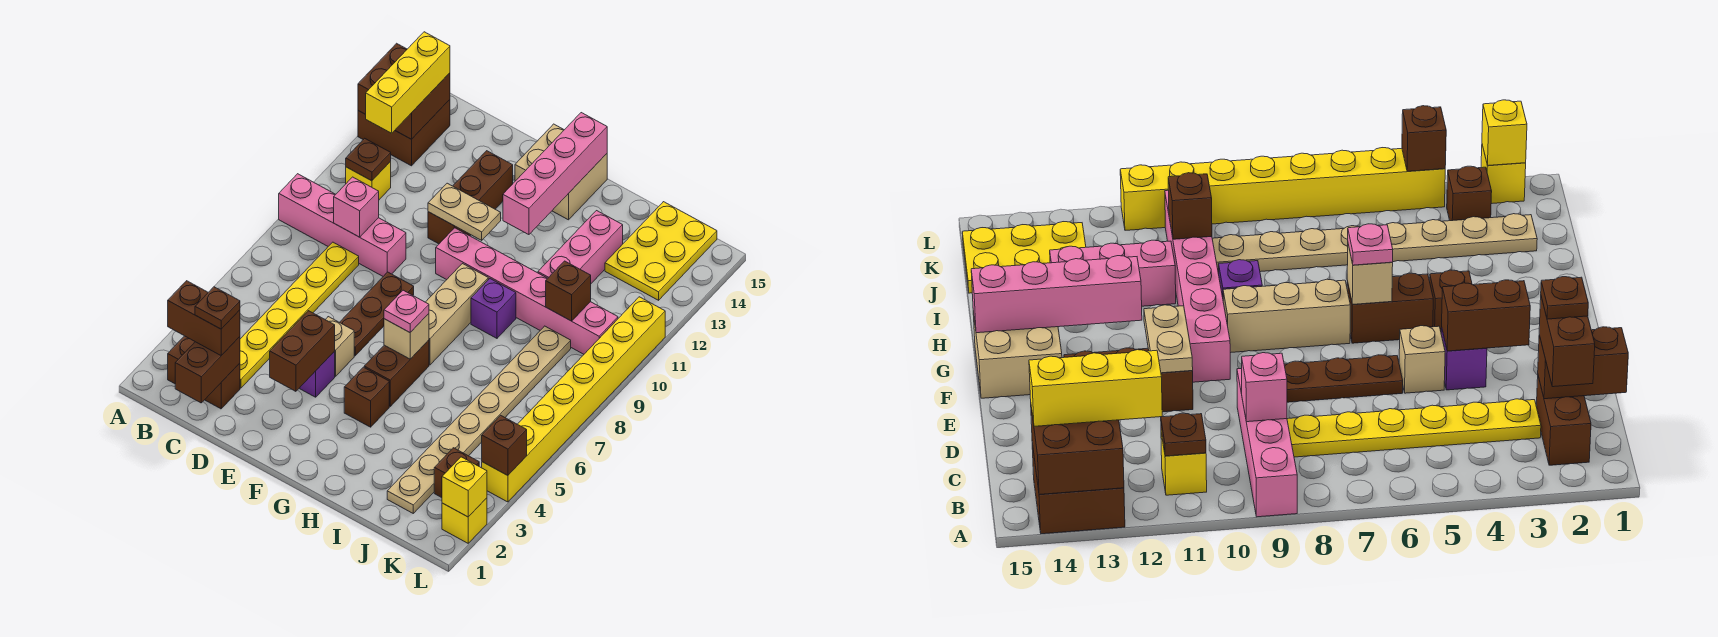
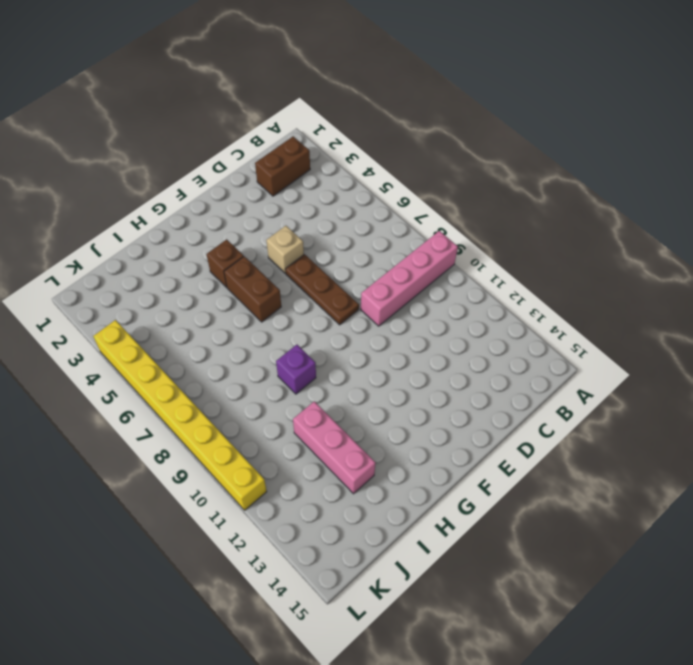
none -> brown 2x2 brick [358,100,450,166]
none -> yellow 1x1 brick [346,162,391,199]
none -> yellow 1x6 plate [240,242,359,388]
none -> purple 1x1 brick [299,351,335,397]

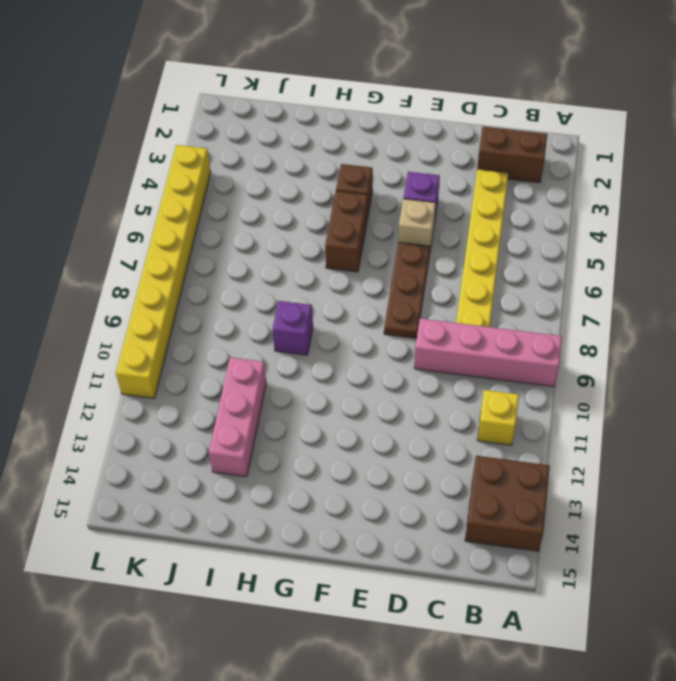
none -> brown 1x3 brick [428,151,513,244]
none -> pink 1x6 brick [436,228,618,354]
none -> tan 2x2 brick [515,124,607,220]
none -> tan 1x3 brick [426,264,488,365]

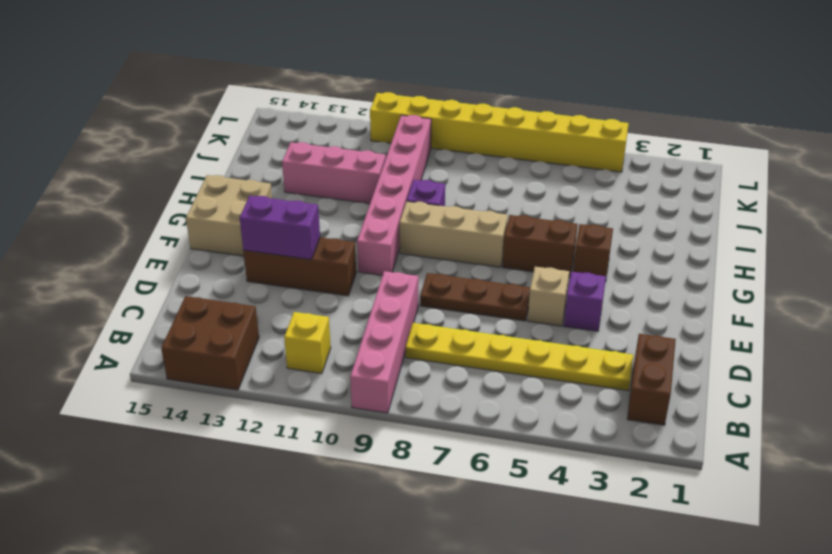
purple 1x2 brick [240,196,320,259] -> none
none -> tan 1x8 plate [387,326,571,513]
none -> yellow 2x3 plate [605,202,717,300]
none -> brown 1x1 brick [434,448,479,498]
none -> yellow 1x1 brick [442,498,487,543]

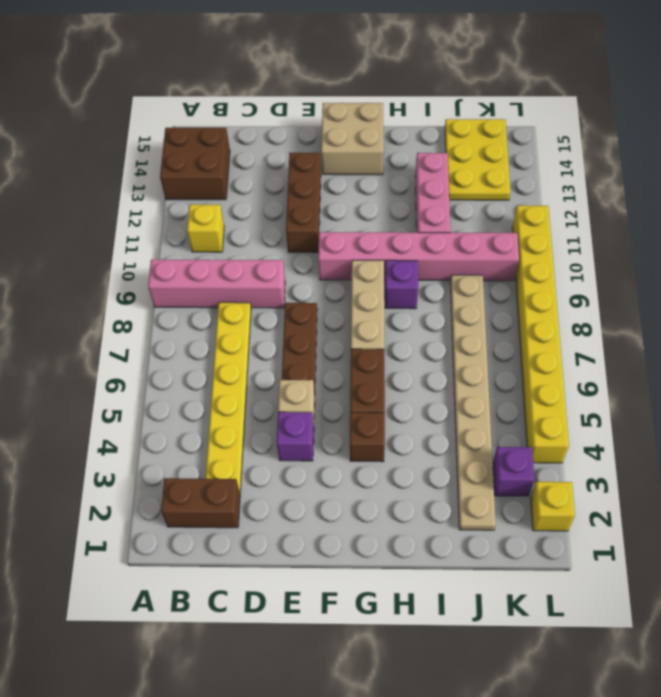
purple 1x1 brick [493,447,534,496] -> brown 1x1 brick [434,448,479,498]
none -> brown 2x2 brick [358,43,450,139]
none -> brown 1x1 plate [346,138,391,181]
none -> brown 1x2 brick [175,337,240,403]
none -> pink 1x1 brick [334,177,379,237]

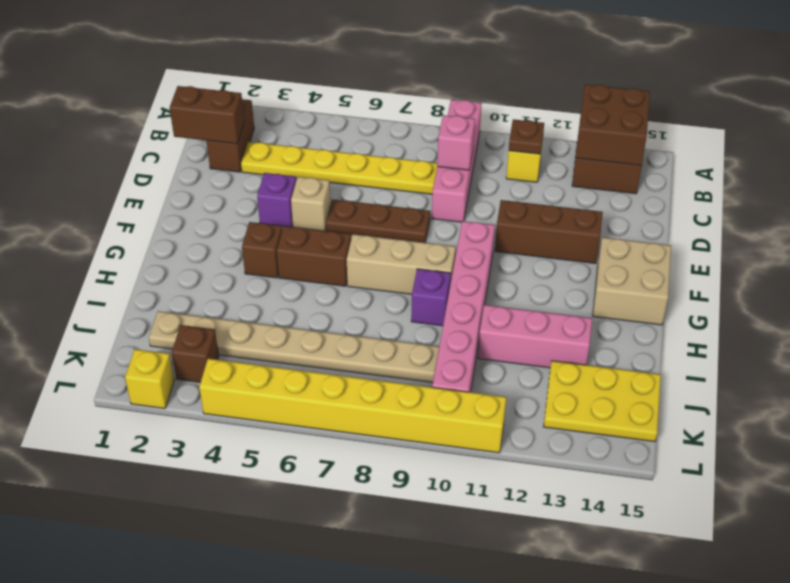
none -> brown 1x2 brick [270,311,335,391]
none -> tan 1x2 plate [428,183,501,240]
none -> tan 1x1 brick [384,314,429,359]
none -> pink 1x4 brick [503,113,607,235]

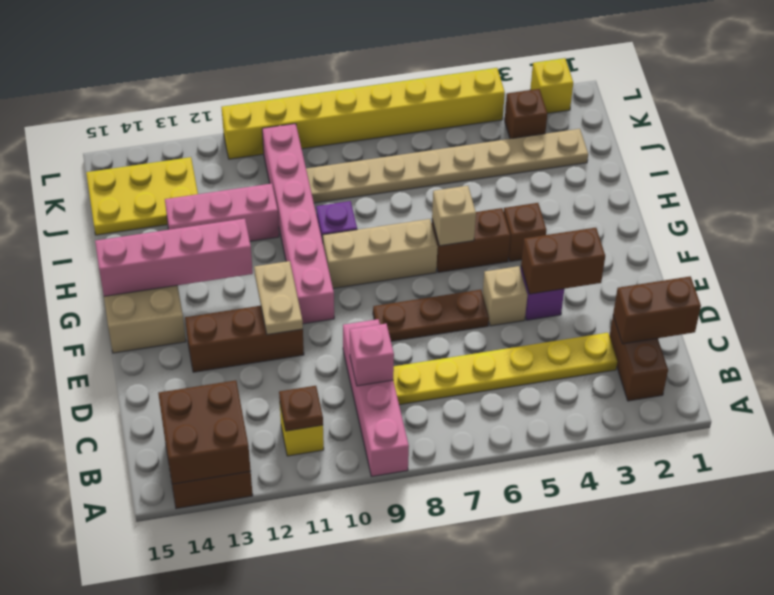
none -> brown 1x1 brick [546,261,591,321]
none -> yellow 1x1 brick [442,457,487,517]
none -> brown 1x1 brick [482,415,527,476]
none -> brown 1x2 brick [168,281,240,356]

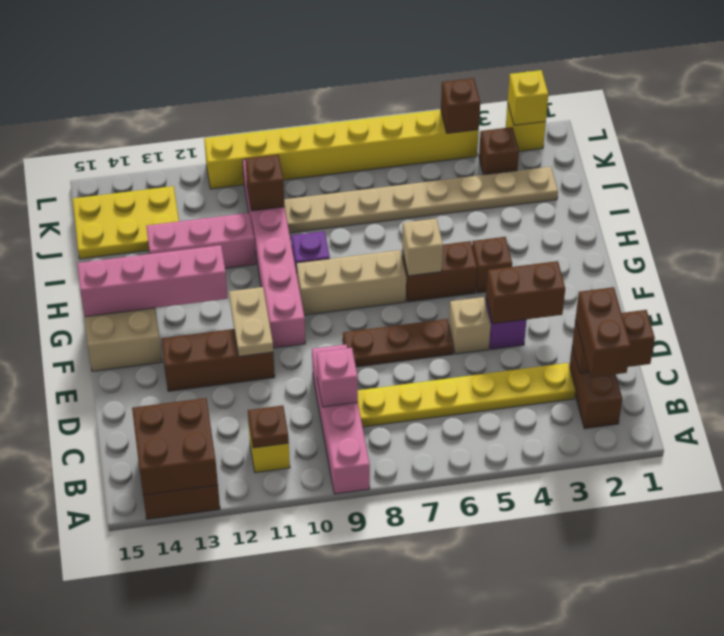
none -> yellow 1x3 brick [365,32,450,133]
none -> pink 1x1 plate [384,290,429,332]
none -> brown 1x1 plate [195,287,240,329]

